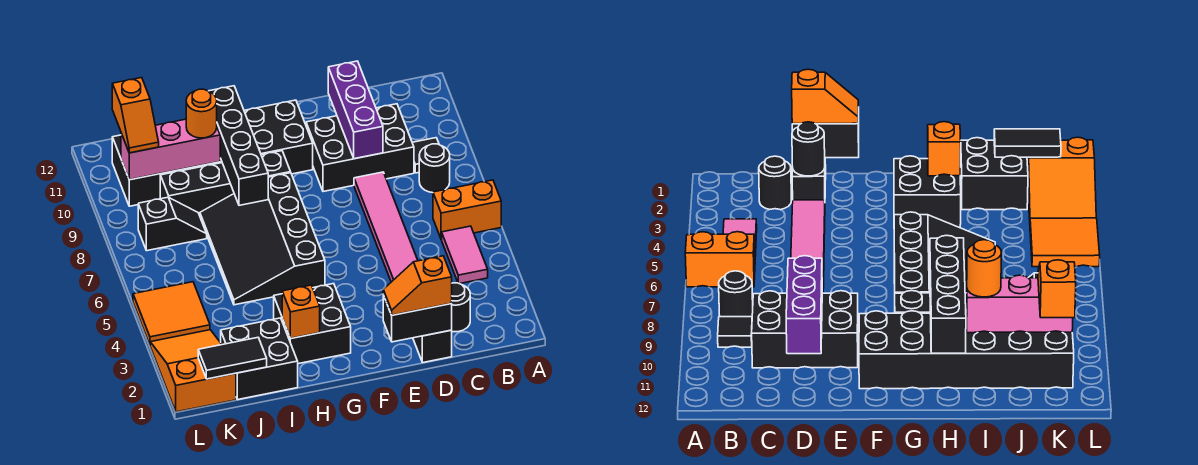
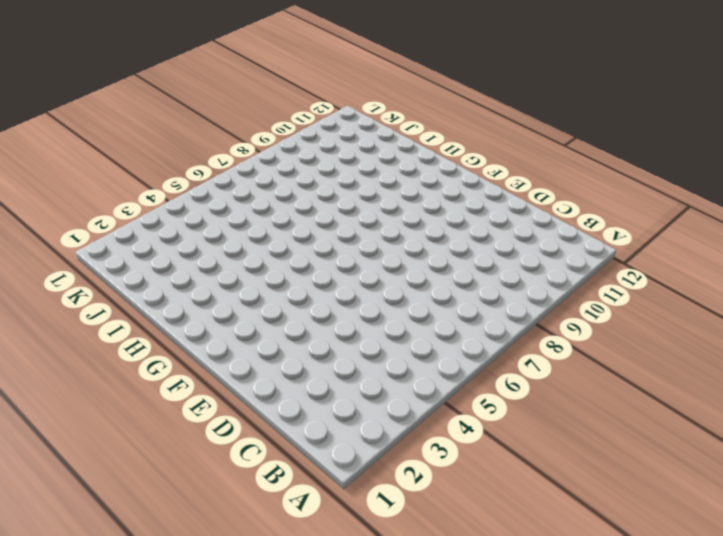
none -> orange 1x2 brick [433,180,501,240]
none -> pink 1x2 tile [442,226,488,284]
none -> black 1x1 round brick [419,144,450,193]

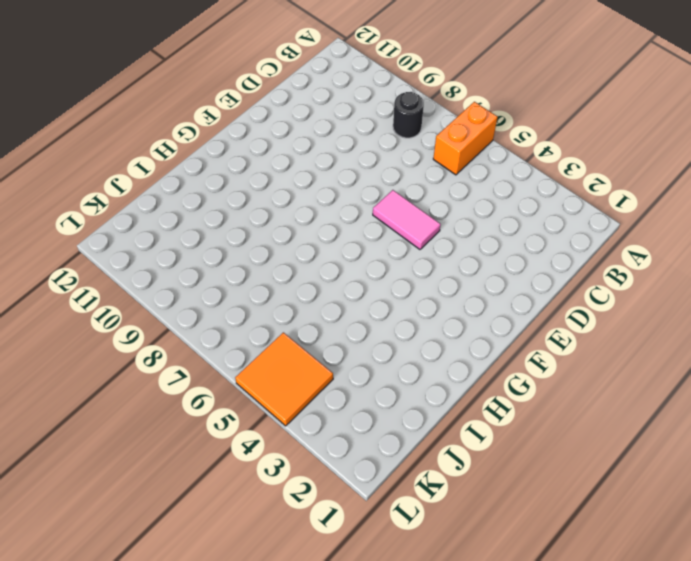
pink 1x2 tile [373,190,441,249] -> pink 1x2 tile moved to [442,226,488,284]
none -> black 1x1 tile [412,138,439,173]
none -> black 1x1 round brick [451,283,470,332]
none -> black 2x3 brick [306,104,414,192]

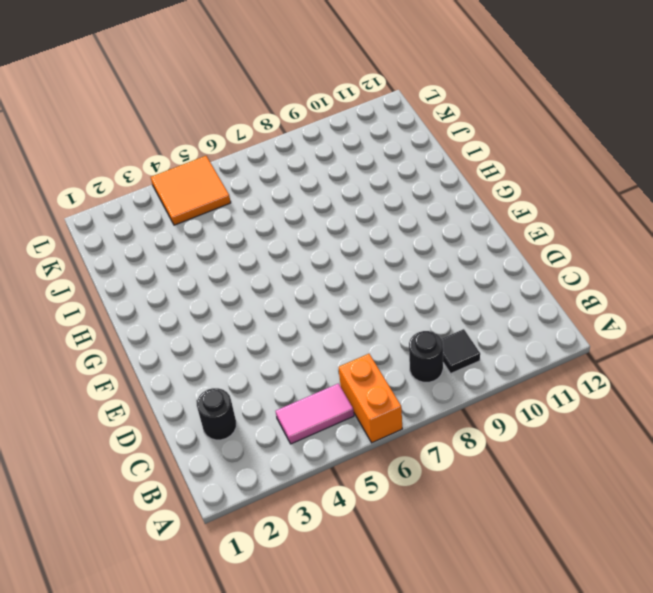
none -> black 2x3 brick [306,104,414,192]
none -> black 1x2 brick [413,330,452,362]
none -> pink 1x6 tile [354,172,418,282]

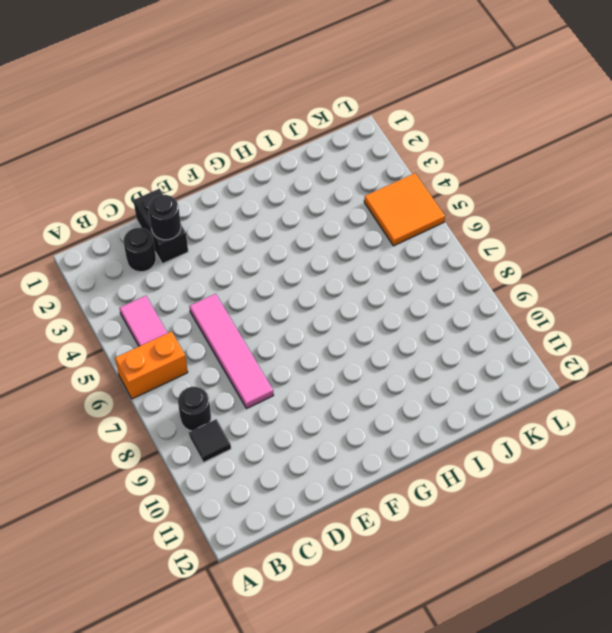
pink 1x4 tile [189,294,273,409] -> pink 1x6 tile [354,172,418,282]
none -> black 2x3 brick [306,104,414,192]
none -> black 2x6 brick [112,100,313,206]
none -> black 2x2 brick [274,284,351,364]

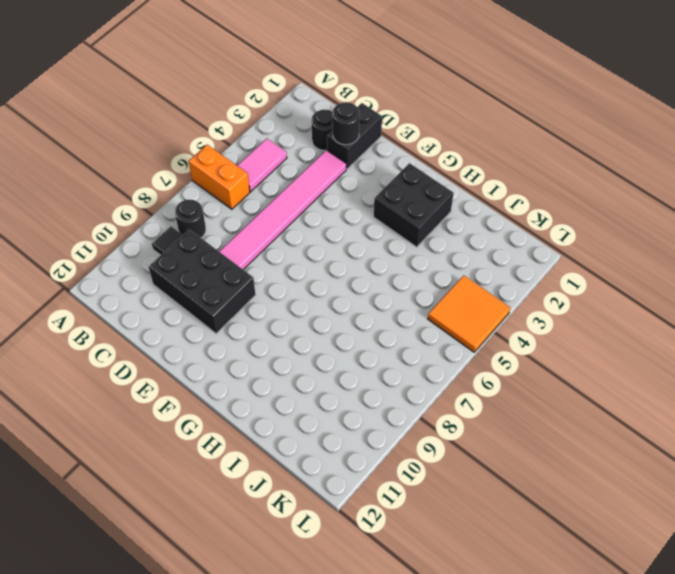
none -> black 2x6 brick [112,100,313,206]
none -> black 3x4 slope [200,173,325,305]
none -> black 1x4 brick [160,151,291,216]

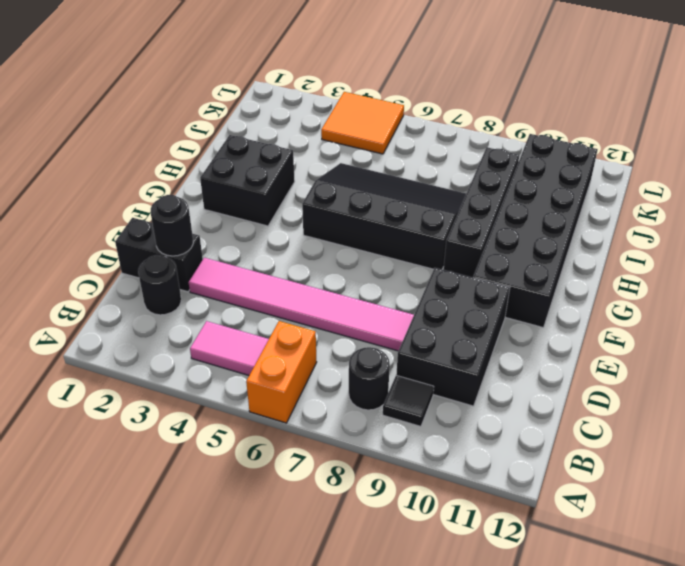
none -> black 2x2 brick [221,318,298,400]
none -> black 1x2 slope [138,197,207,251]
none -> orange 2x3 slope [150,330,236,412]

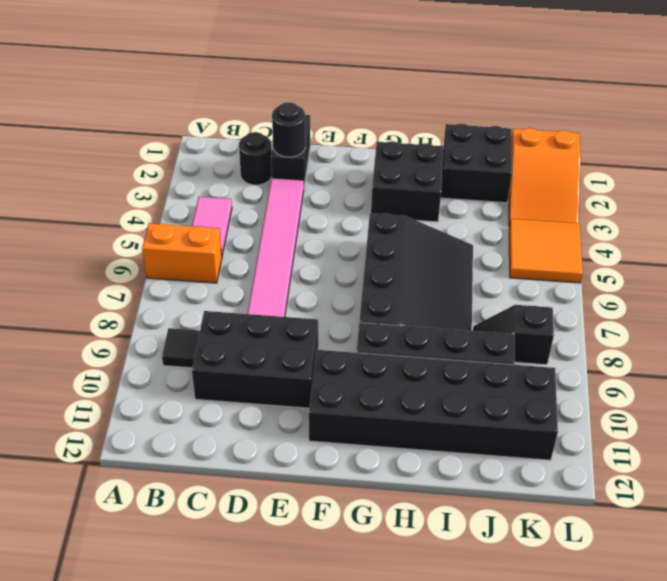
none -> black 1x1 round brick [419,144,450,193]
none -> black 1x2 brick [383,295,452,342]
none -> purple 1x3 brick [328,61,383,159]

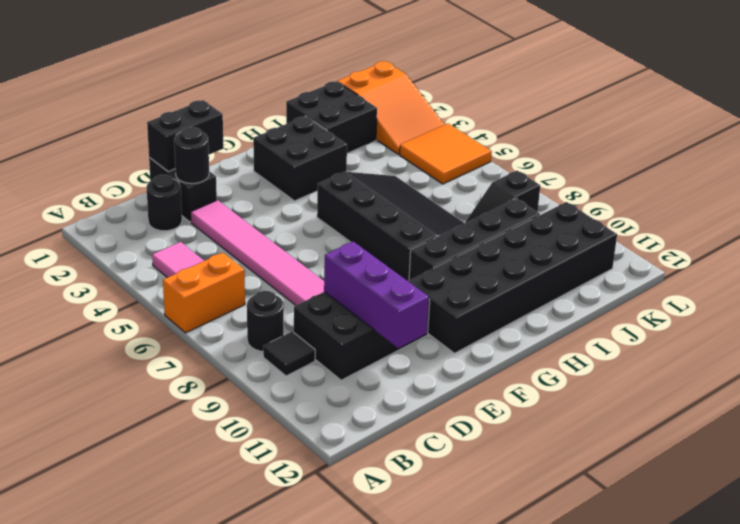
none -> orange 1x1 brick [282,285,320,338]
none -> black 1x4 brick [209,86,268,205]
none -> pink 1x3 brick [121,119,220,180]

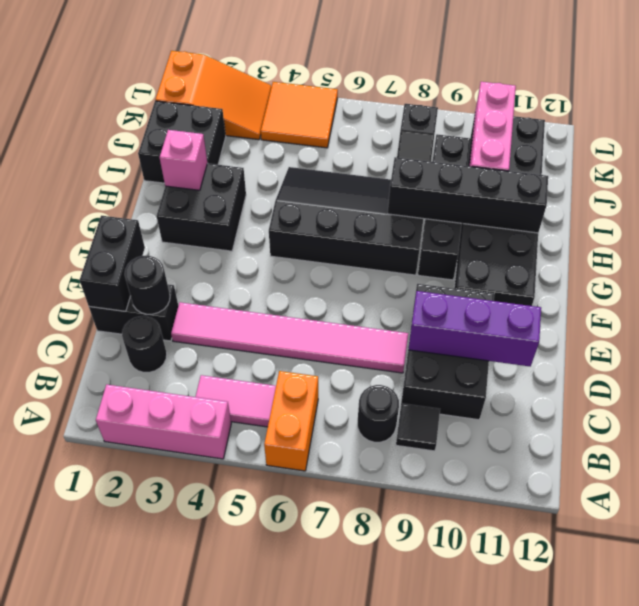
pink 1x3 brick [96,385,231,459] -> none
pink 1x1 brick [160,130,207,190] -> orange 1x1 brick [282,285,320,338]
none -> black 1x2 tile [198,338,267,379]
none -> orange 1x2 slope [383,256,452,315]
none -> orange 1x1 round brick [186,89,217,138]

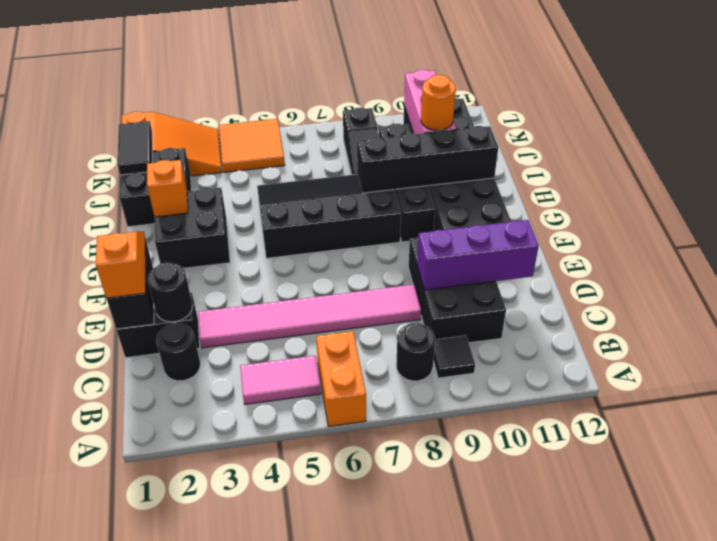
none -> orange 1x2 slope [112,78,159,153]

